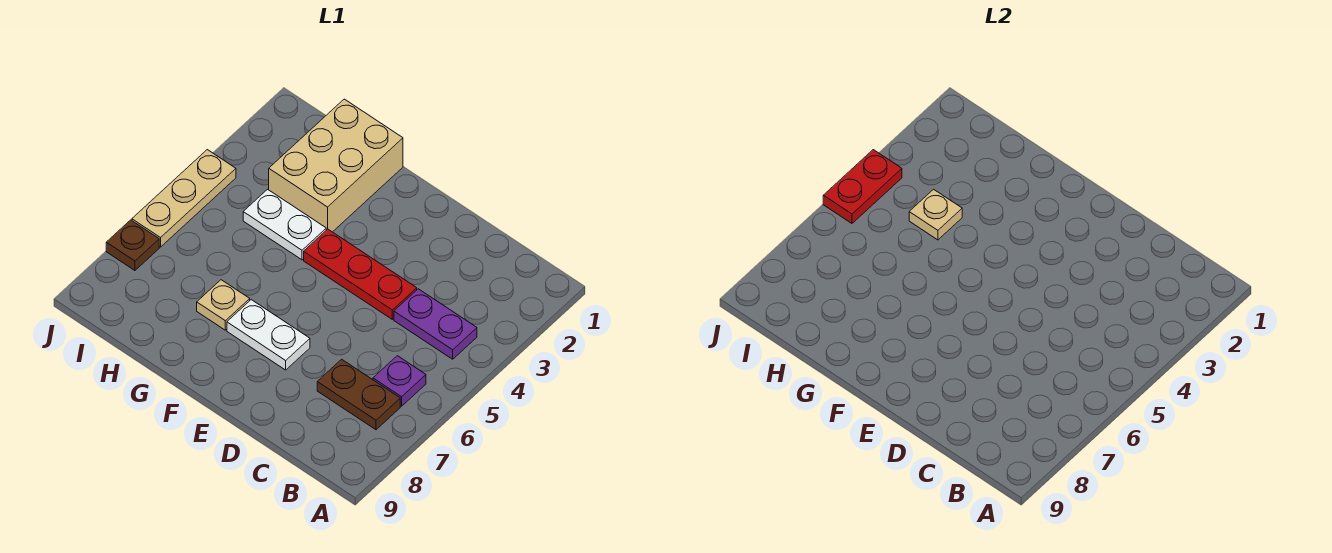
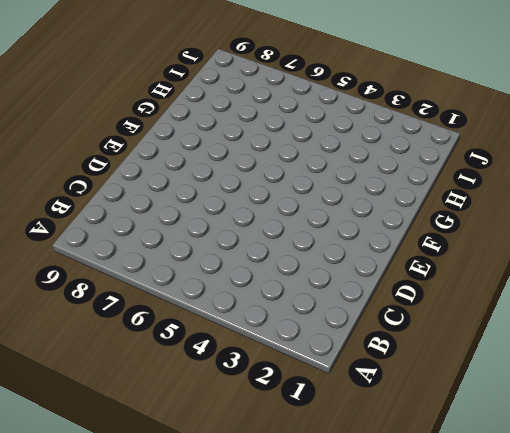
none -> purple 1x2 plate [394,289,477,359]
none -> purple 1x1 plate [373,356,426,406]
none -> brown 1x2 plate [317,359,400,430]

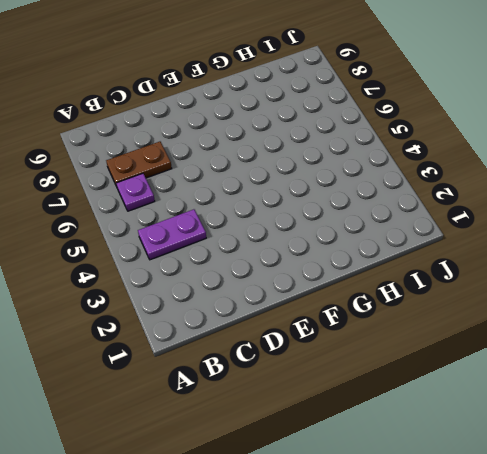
none -> red 1x3 plate [304,229,417,319]
none -> white 1x2 plate [227,300,310,370]
none -> tan 2x3 brick [269,99,403,232]

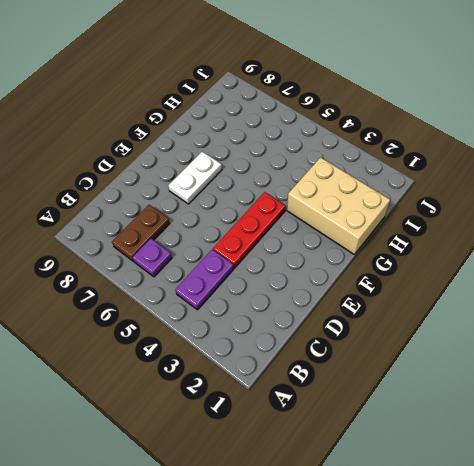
none -> white 1x2 plate [243,189,326,260]
none -> tan 1x1 plate [197,280,250,330]
none -> tan 1x3 plate [132,150,236,247]

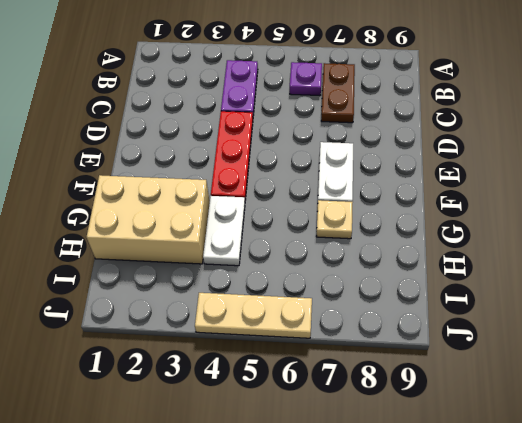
none -> brown 1x1 plate [106,220,159,270]
none -> tan 1x1 plate [909,189,962,240]
none -> red 1x2 plate [823,150,902,223]

